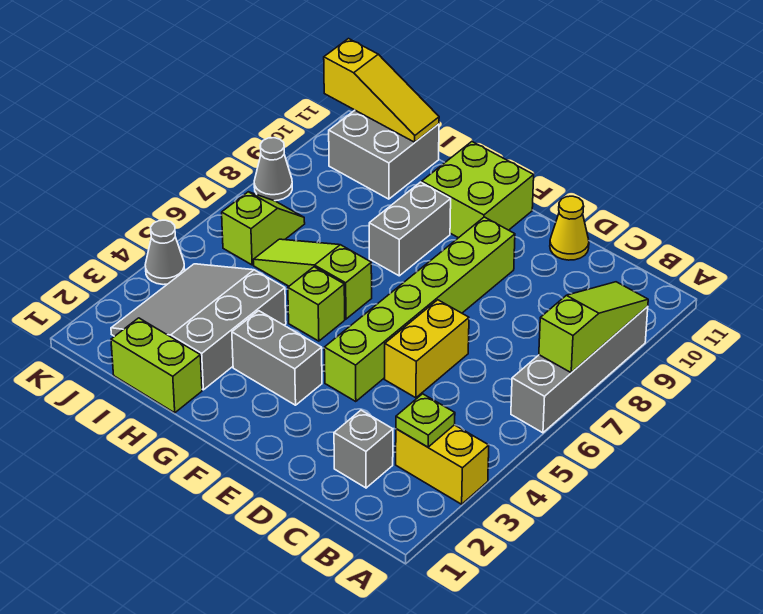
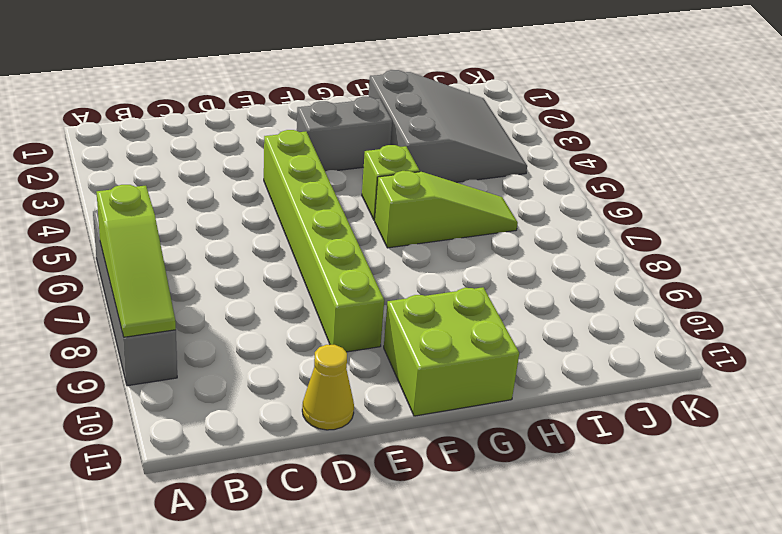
none -> yellow 1x2 brick [396,425,489,504]
none -> grey 1x1 brick [334,410,393,488]
none -> yellow 1x2 brick [385,300,469,398]

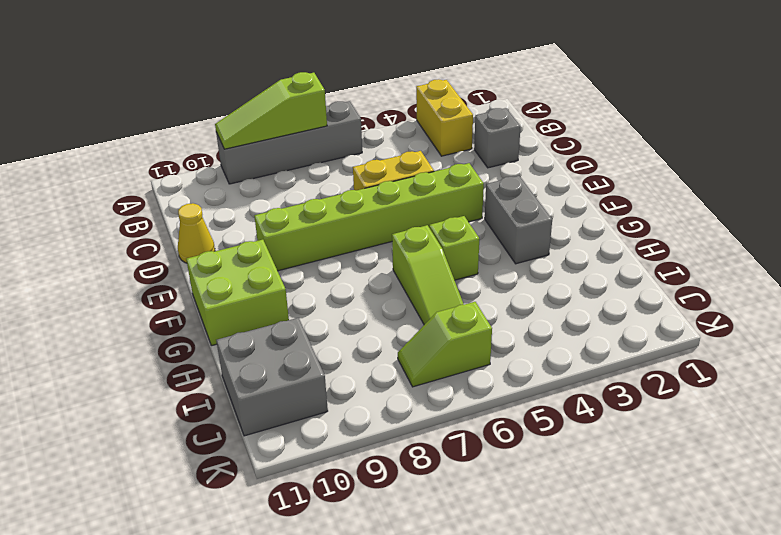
none -> grey 1x2 brick [369,182,451,276]
none -> lime 1x2 brick [111,318,202,413]
none -> grey 3x3 slope [111,264,286,390]

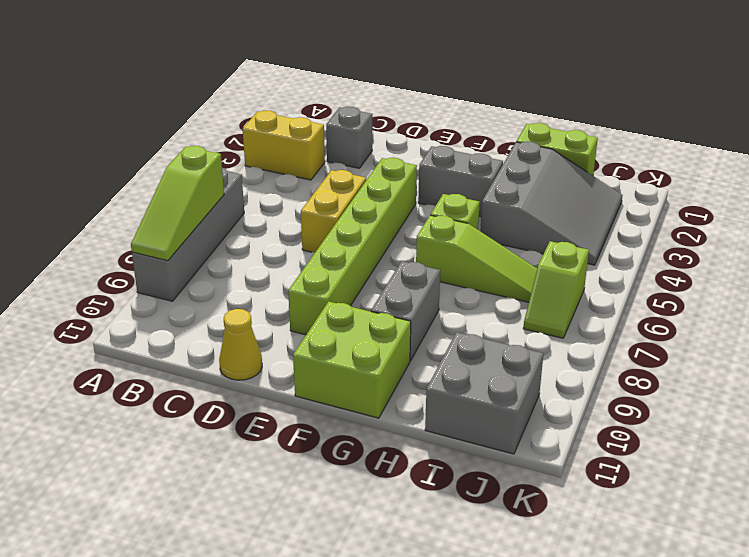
none -> grey 1x1 cone [145,220,185,285]
none -> grey 1x1 cone [254,138,292,201]
none -> lime 1x1 plate [396,394,455,447]

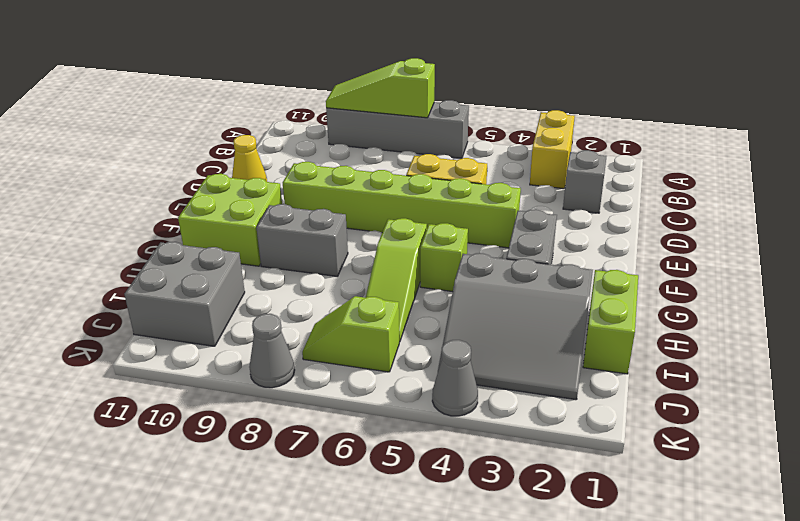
none -> lime 1x1 plate [396,394,455,447]
none -> yellow 1x3 slope [324,39,439,142]

